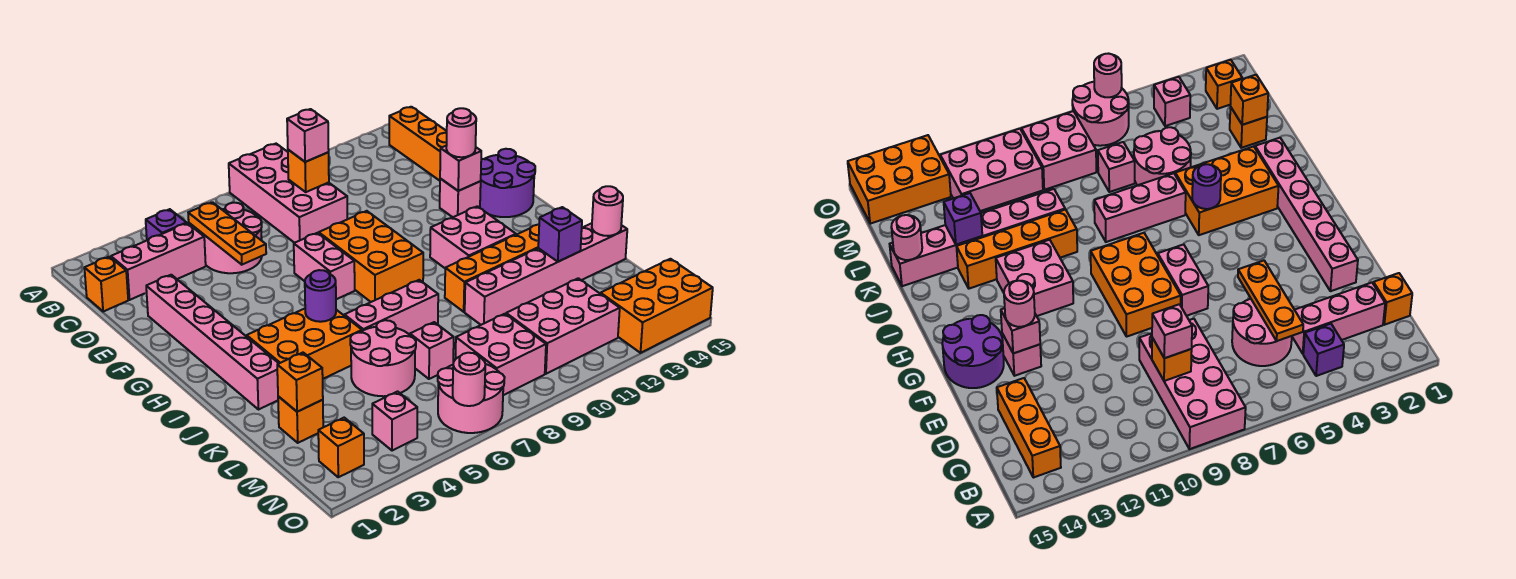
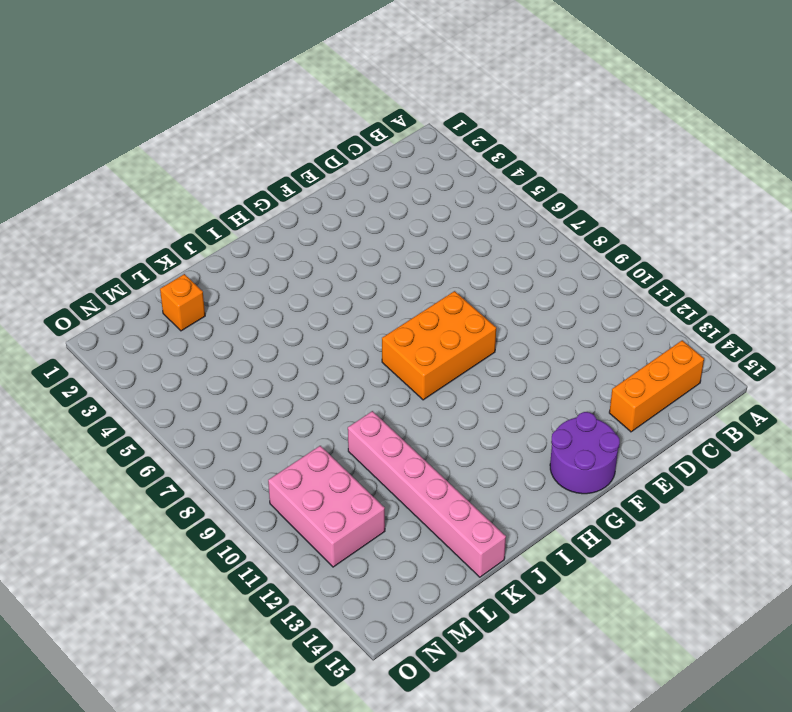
none -> pink 2x4 brick [229,144,348,243]
none -> purple 1x1 brick [146,209,187,240]
none -> orange 1x1 brick [84,257,128,312]
none -> pink 1x3 brick [111,223,206,300]

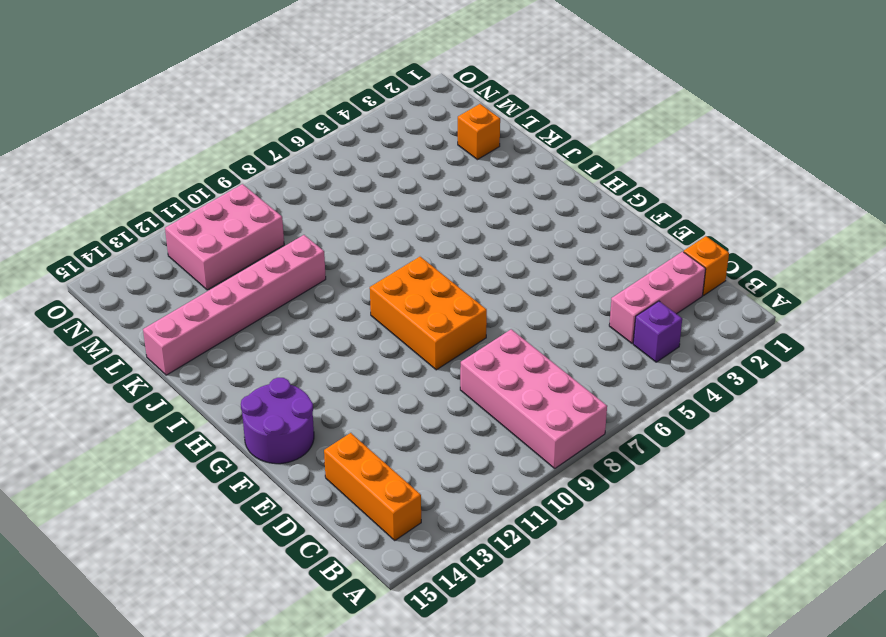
none -> pink 2x2 round brick [201,203,262,273]
none -> pink 1x6 brick [146,275,279,410]
none -> pink 1x2 brick [294,233,355,299]
none -> pink 1x1 brick [440,179,481,217]

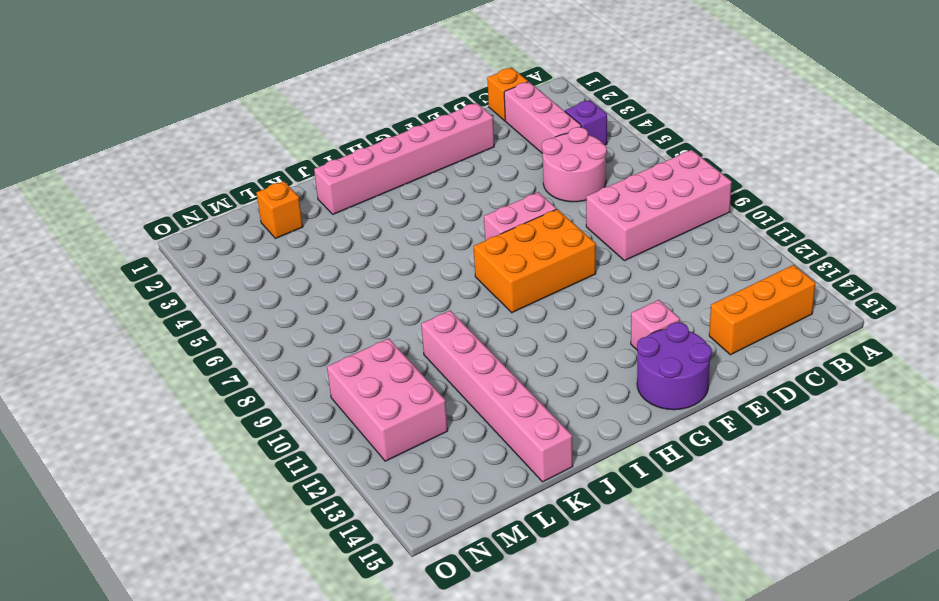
none -> pink 2x2 brick [430,206,516,268]
none -> orange 2x3 brick [247,309,362,379]
none -> pink 1x3 brick [344,280,438,335]
none -> orange 1x4 brick [445,225,539,312]

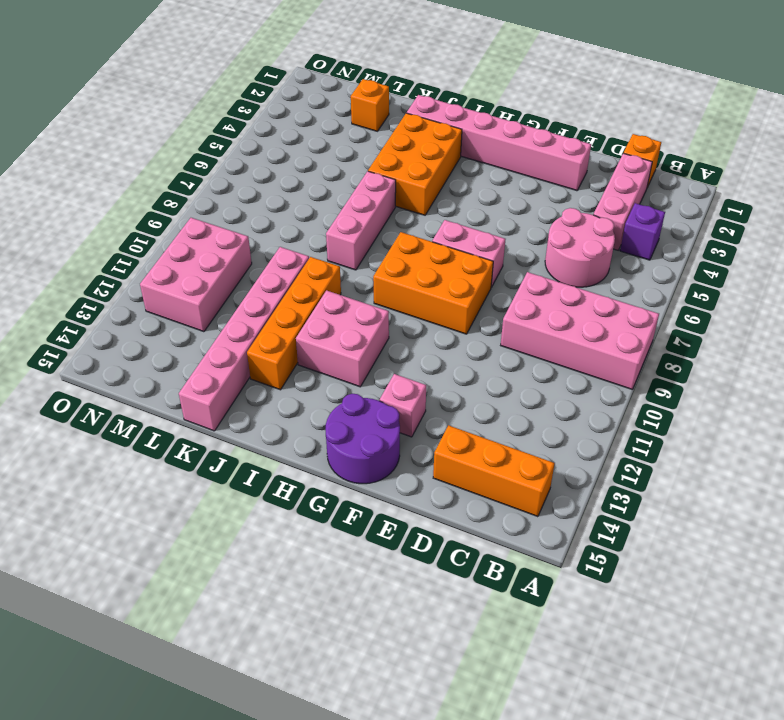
none -> pink 2x2 round brick [350,320,416,396]
none -> pink 1x1 brick [410,322,454,379]
none -> pink 2x2 brick [456,314,546,395]
none -> orange 1x1 brick [318,418,364,477]

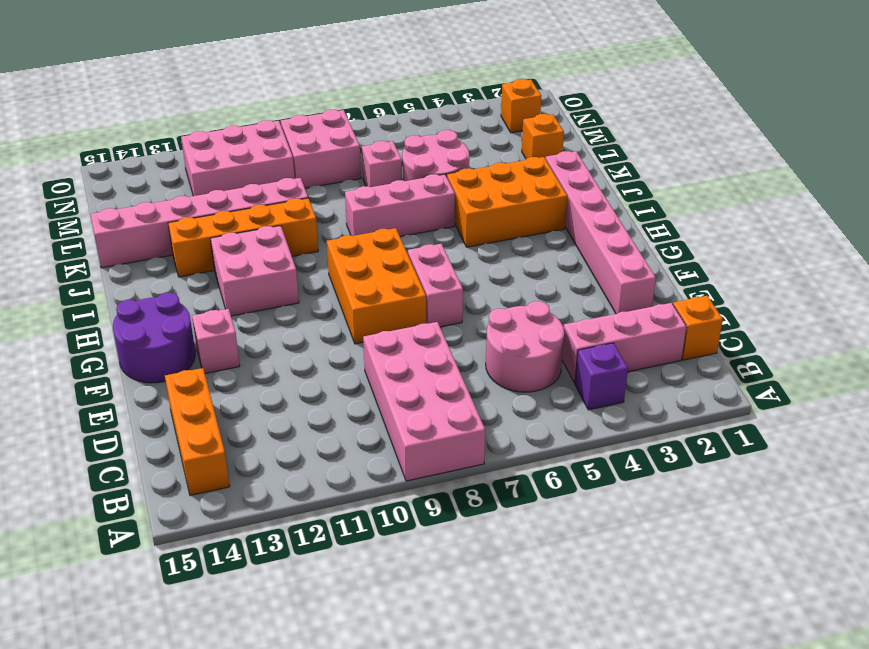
none -> pink 1x1 brick [372,392,417,451]
none -> pink 2x2 round brick [438,364,505,433]
none -> orange 2x3 brick [601,259,713,353]
none -> orange 1x3 plate [188,202,266,265]

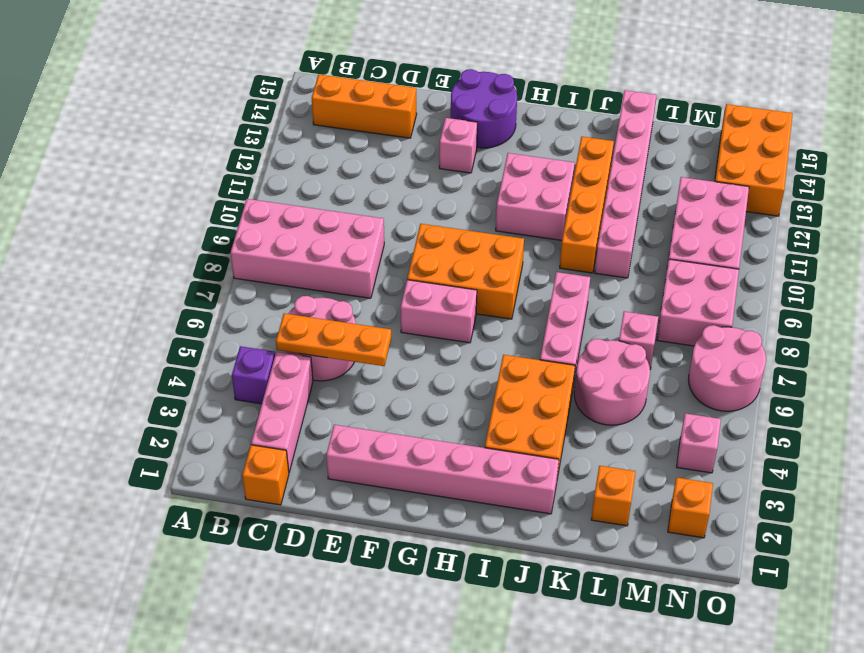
none -> orange 1x1 brick [288,150,329,192]
none -> pink 1x1 brick [440,145,481,191]
none -> purple 1x1 round brick [305,270,336,322]
none -> purple 1x1 brick [538,207,582,262]

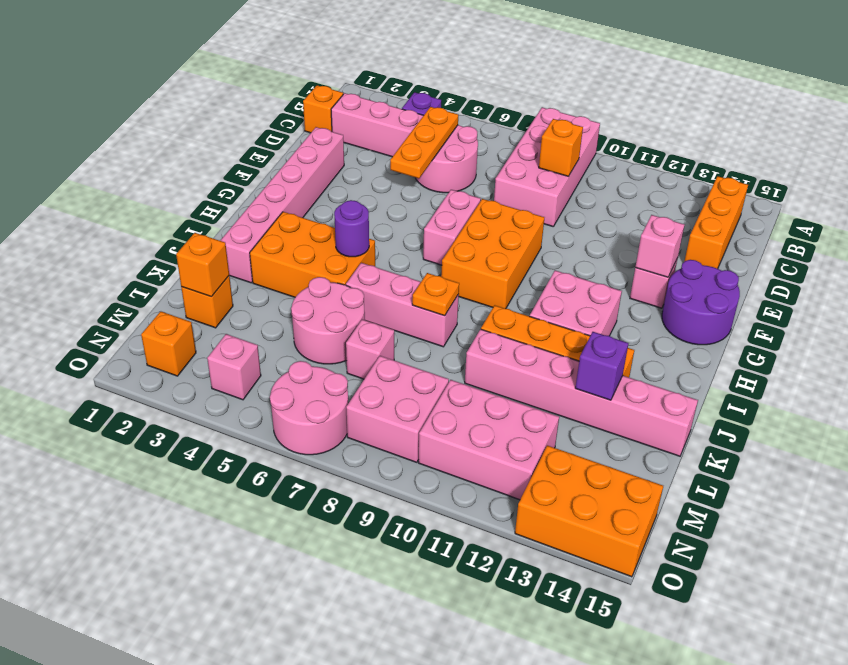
orange 1x1 plate [412,273,459,316] -> none
none -> pink 1x1 round brick [592,186,623,236]
none -> pink 1x1 round brick [453,353,485,406]
none -> pink 1x1 brick [287,109,329,162]
none -> pink 1x1 round brick [446,108,476,157]

